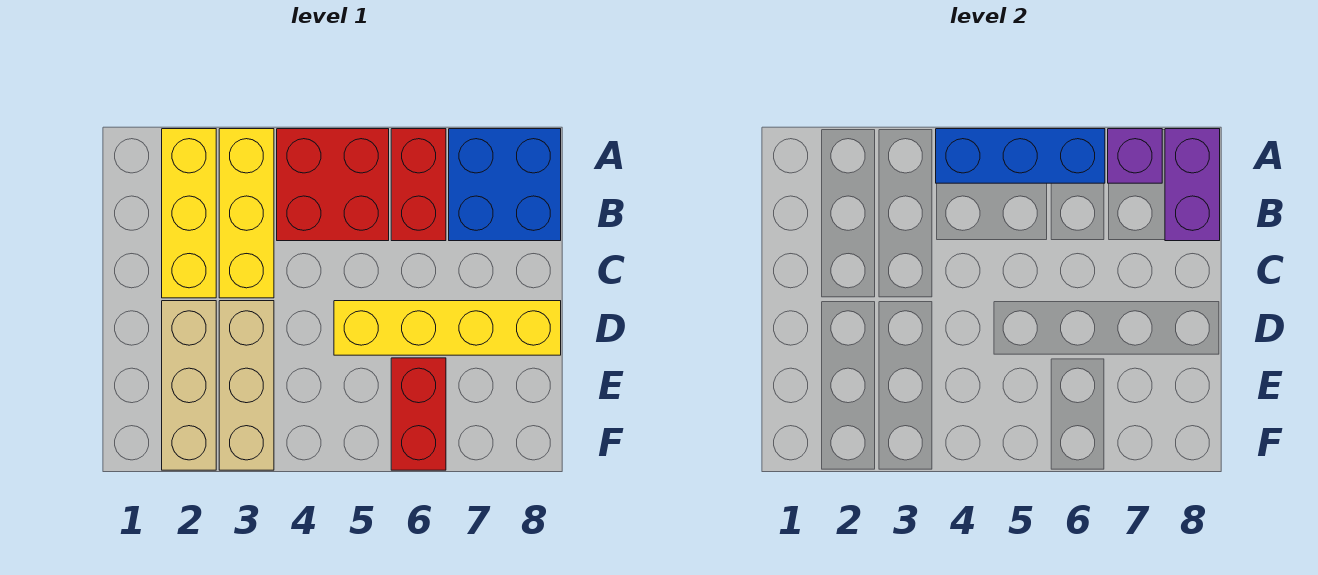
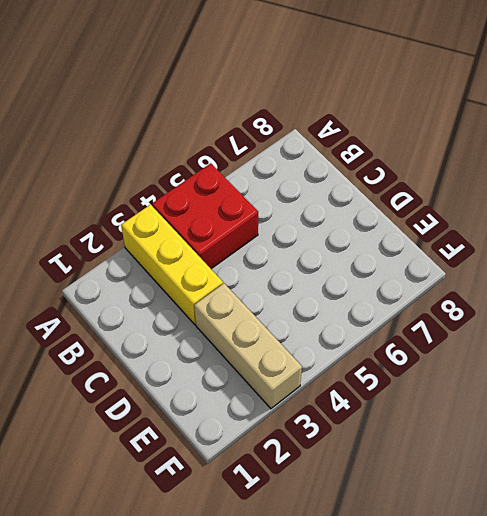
none -> yellow 1x3 brick [162,129,216,298]
none -> red 1x2 brick [391,129,446,241]
none -> blue 2x2 brick [449,129,561,241]

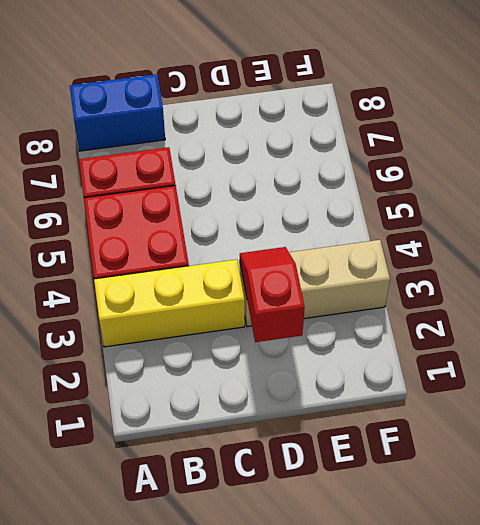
blue 1x2 brick [70,74,165,151] -> blue 2x2 brick [449,129,561,241]
red 1x2 slope [240,247,305,342] -> none
none -> yellow 1x3 brick [162,129,216,298]
none -> tan 1x3 brick [162,301,216,470]
none -> yellow 1x4 brick [334,301,561,355]

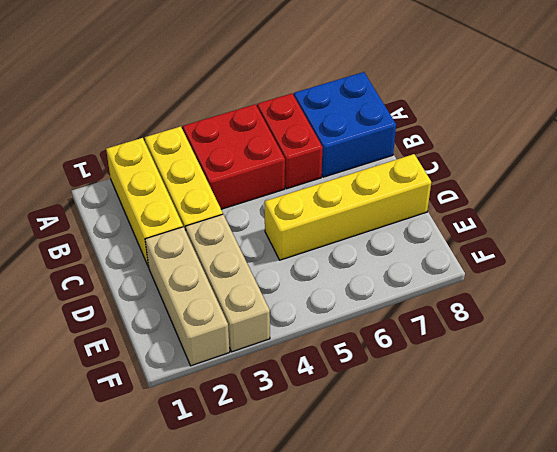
none -> red 1x2 brick [391,358,446,470]
none -> blue 1x3 brick [936,129,1105,183]
none -> purple 1x1 brick [1108,129,1162,183]

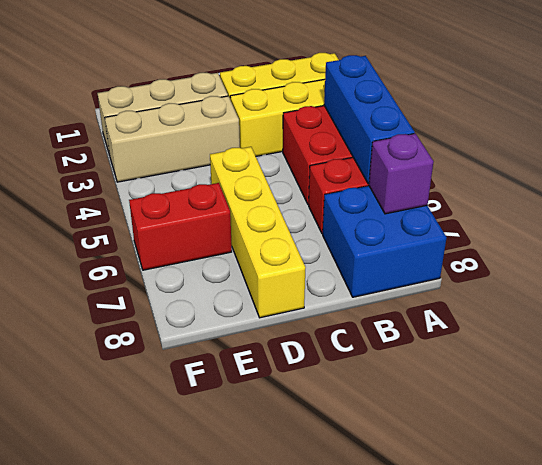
none -> purple 1x2 brick [1165,129,1220,241]

